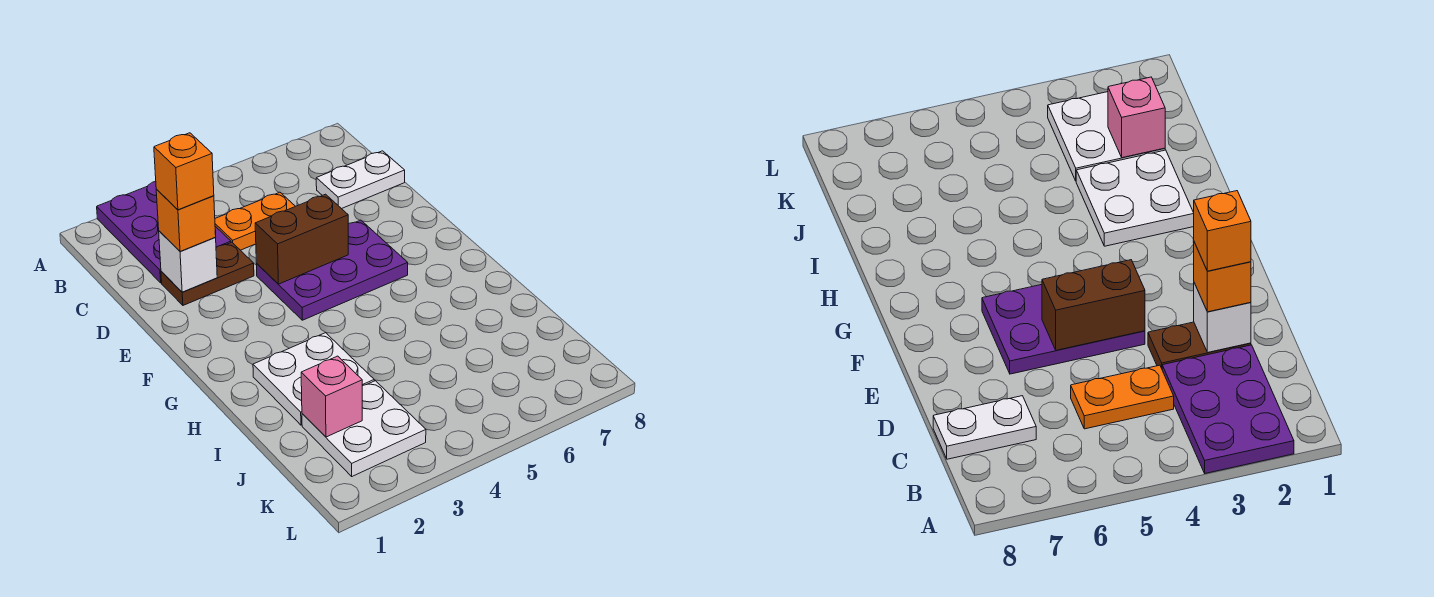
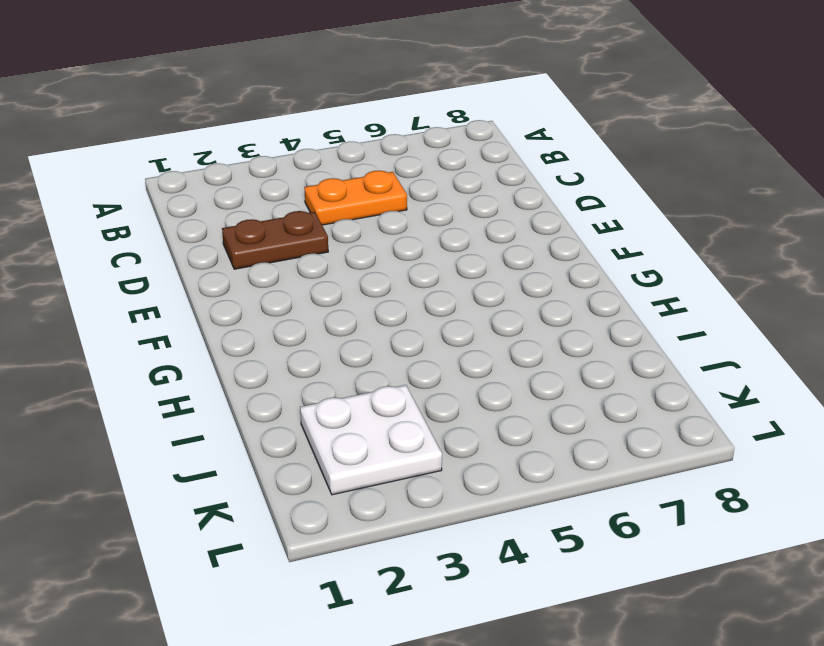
none -> purple 2x3 plate [97,182,231,283]
none -> white 1x2 plate [316,151,405,209]
none -> purple 2x3 plate [256,220,408,320]

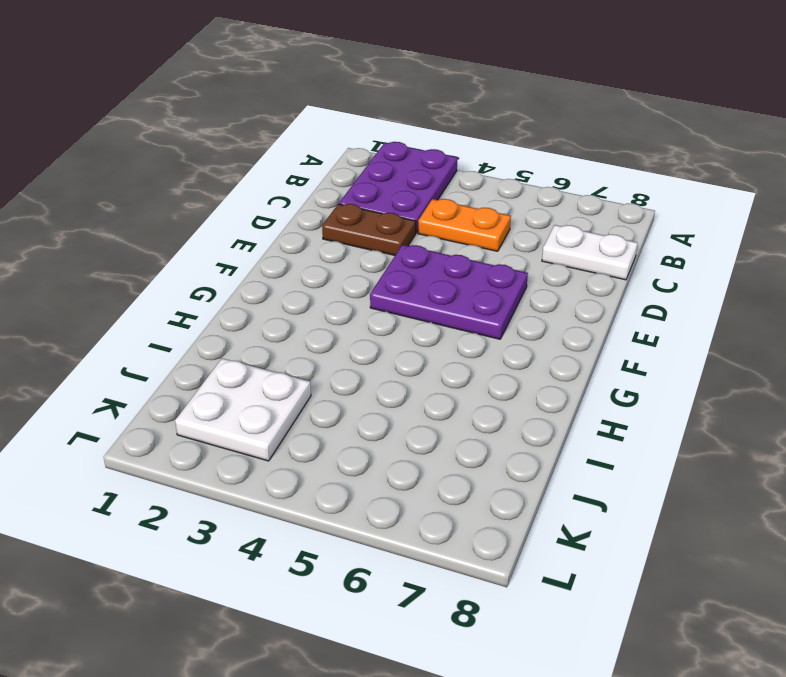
none -> white 2x2 plate [253,333,374,425]
none -> white 1x1 brick [159,231,217,292]
none -> brown 1x2 brick [255,194,348,284]

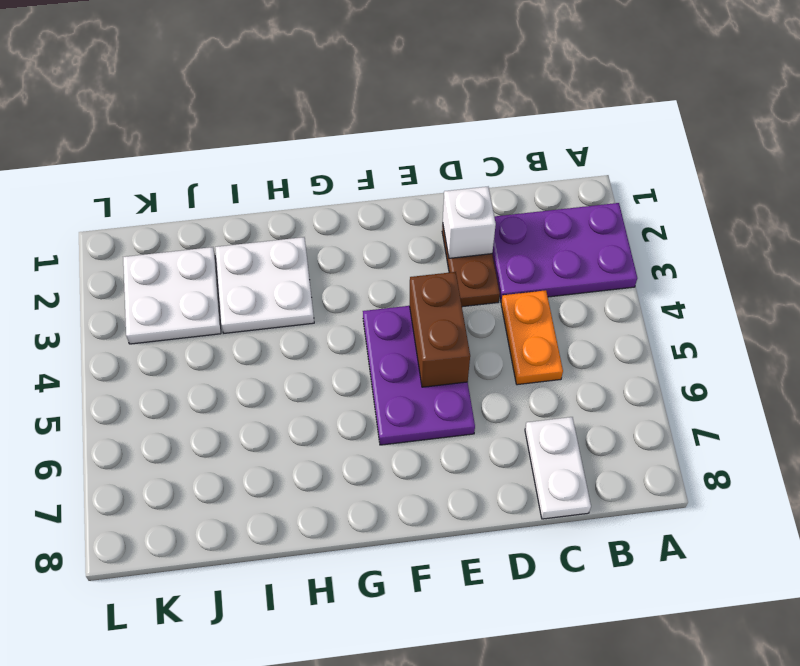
none -> pink 1x1 brick [301,356,362,437]
none -> orange 1x1 brick [156,189,216,251]
none -> orange 1x1 brick [154,133,214,210]

